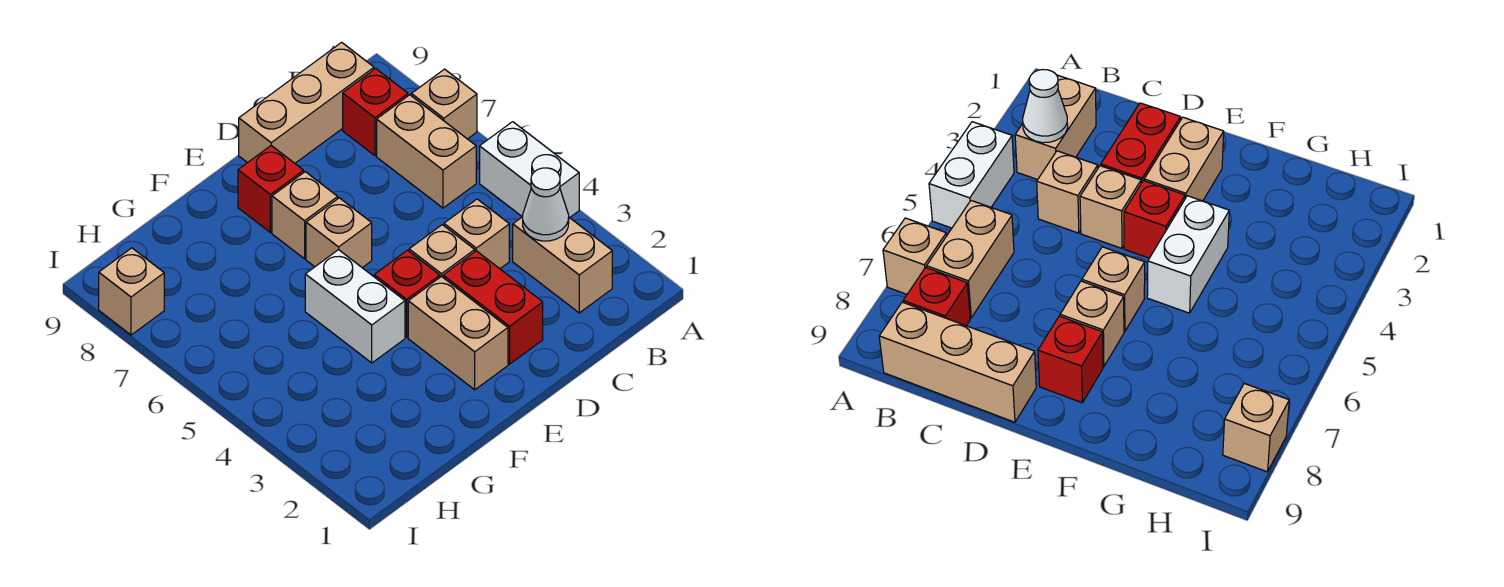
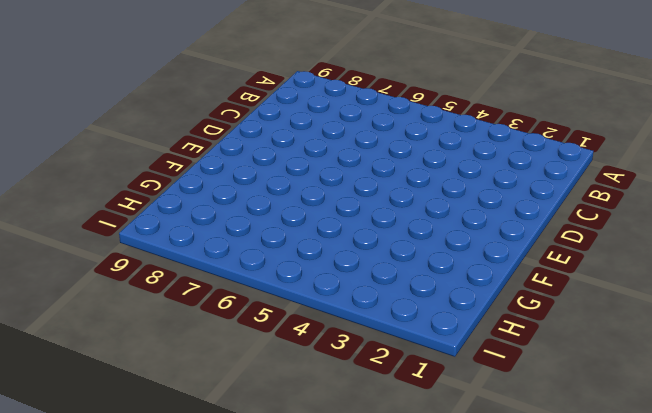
none -> white 1x2 brick [480,122,579,218]
none -> tan 1x1 brick [411,69,477,139]
none -> tan 1x2 brick [513,217,612,313]

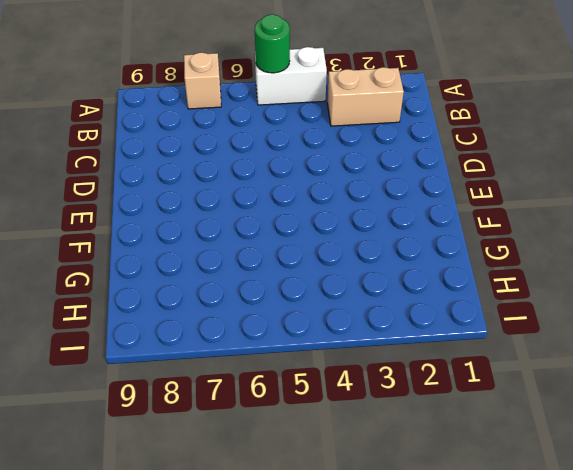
green 1x1 round brick [255,15,290,73] -> none
none -> tan 1x2 brick [377,95,476,208]
none -> red 1x1 brick [343,69,408,156]
none -> tan 1x3 brick [239,42,374,163]

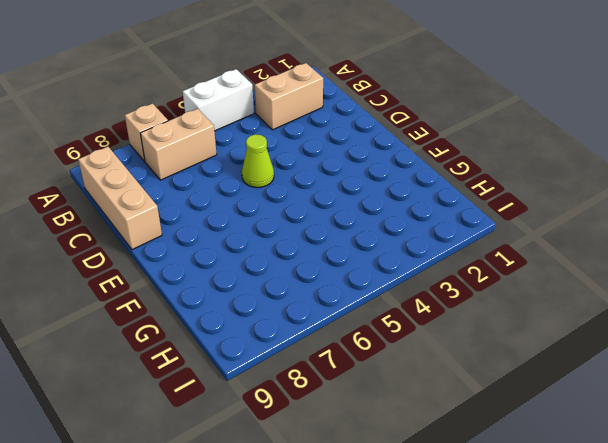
lime 1x1 cone [242,134,274,188] -> none
none -> red 1x1 brick [343,69,408,156]
none -> tan 1x1 brick [444,199,509,269]
none -> red 1x2 brick [443,251,543,364]

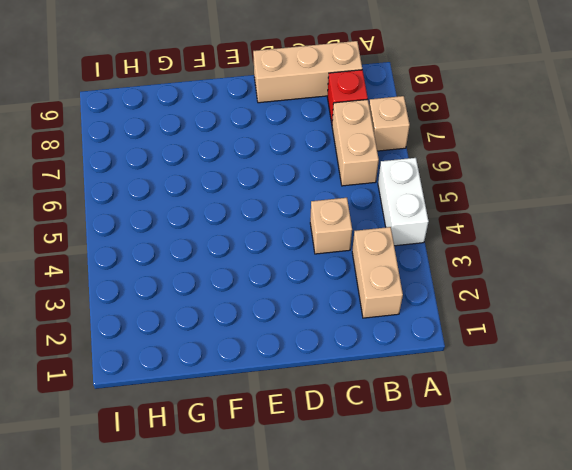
none -> red 1x2 brick [443,251,543,364]
none -> tan 1x1 brick [409,225,475,277]
none -> tan 1x2 brick [408,276,508,390]

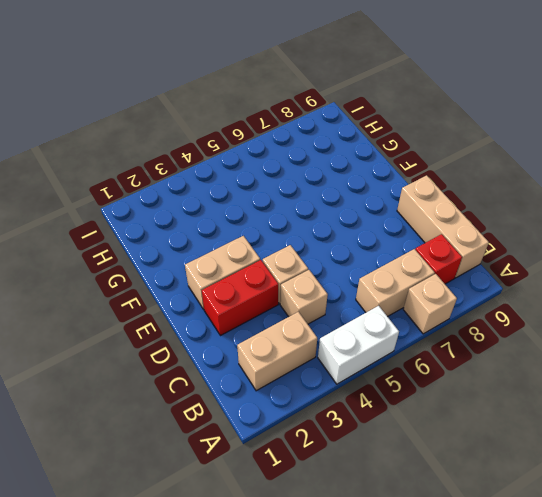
none -> red 1x1 brick [374,250,440,337]
none -> tan 1x1 brick [306,198,372,268]
none -> tan 1x1 brick [272,172,338,259]

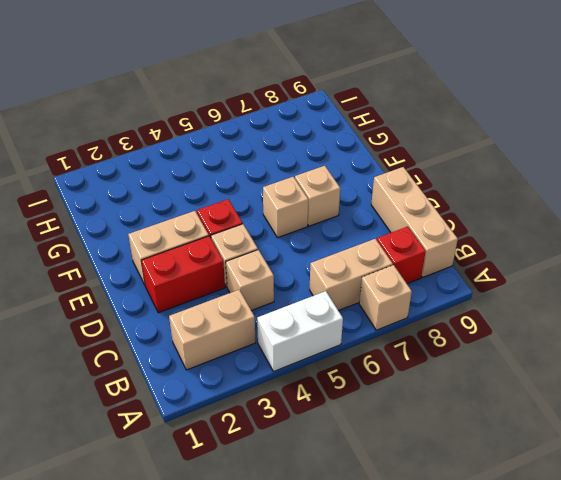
none -> red 1x1 brick [238,146,304,232]
none -> white 1x2 brick [305,250,405,363]
none -> tan 1x1 brick [99,248,164,335]

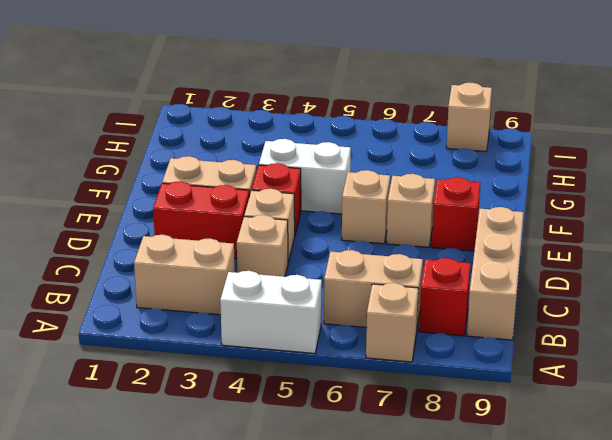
none -> white 1x1 cone [523,168,569,241]

